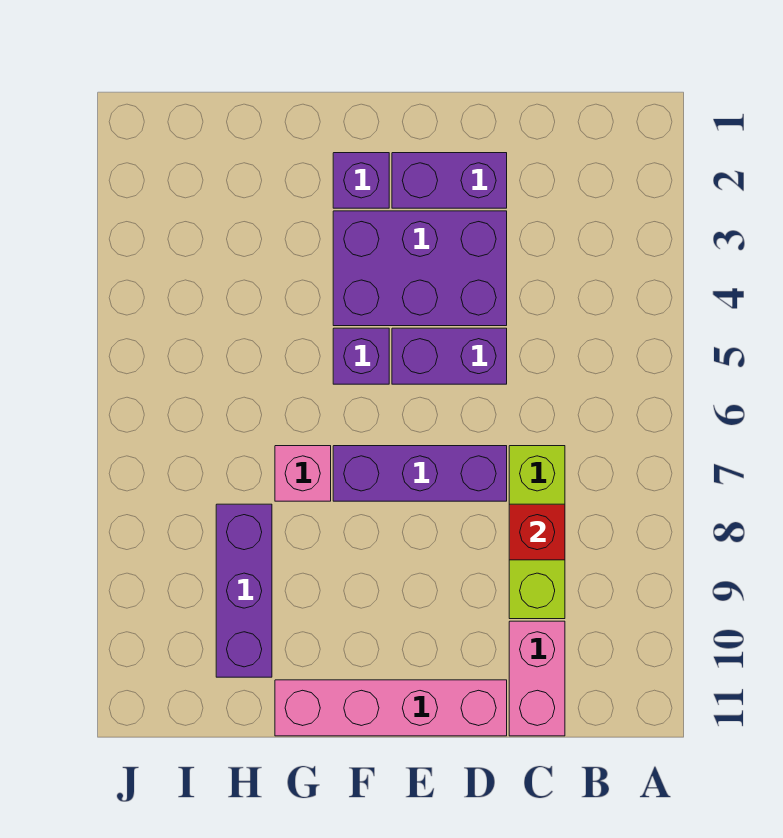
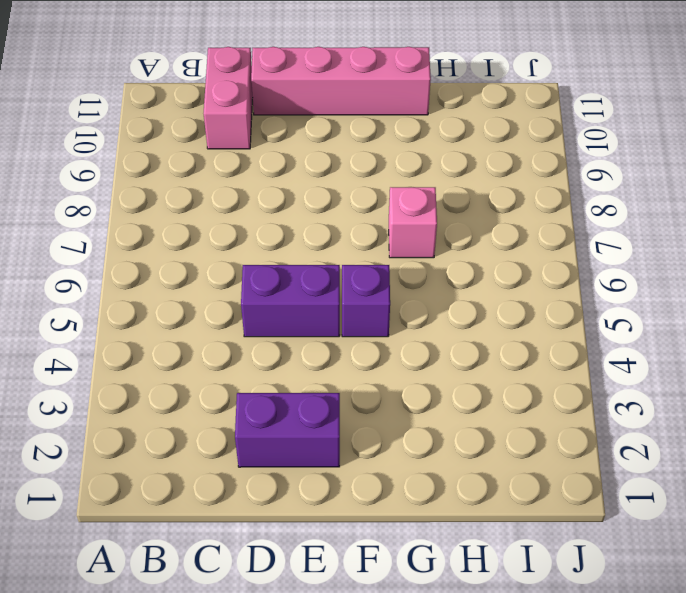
none -> lime 1x3 brick [509,446,565,619]
none -> purple 2x3 brick [333,211,507,326]
none -> purple 1x3 brick [333,446,507,501]

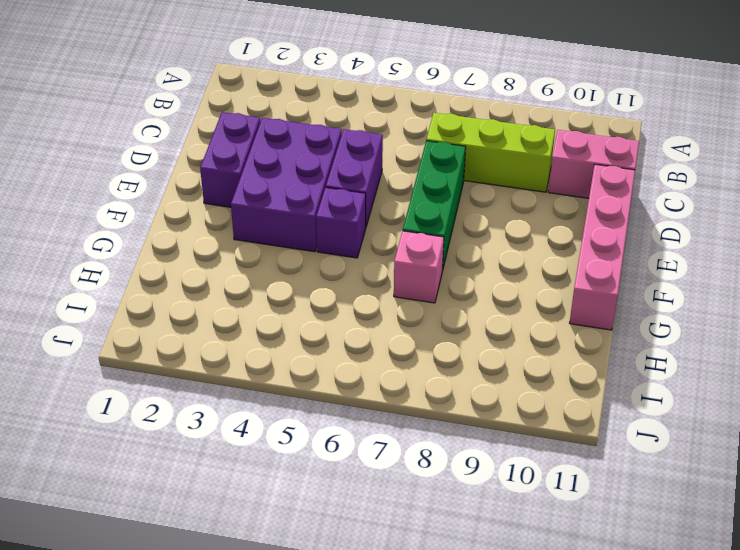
green 1x3 brick [403,141,466,271] -> purple 1x3 brick [333,446,507,501]
none -> purple 1x1 brick [333,153,389,208]
none -> purple 1x3 brick [216,504,272,677]
none -> red 1x1 brick [509,504,565,560]

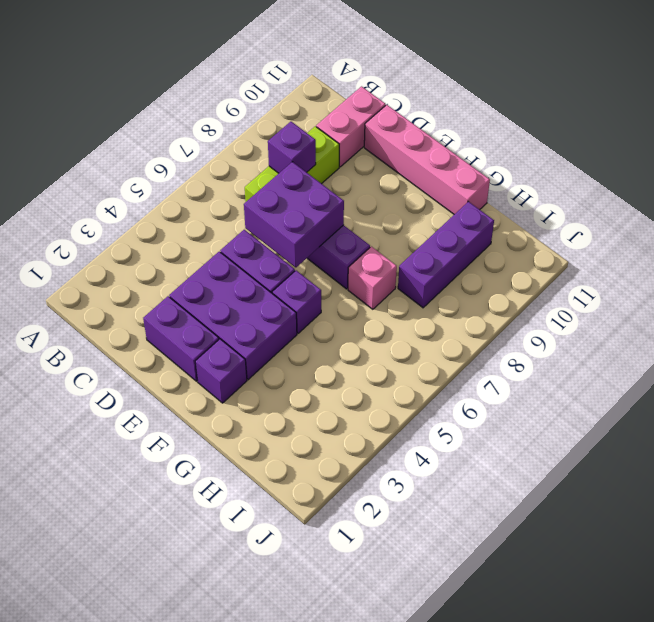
purple 1x1 brick [268,122,316,173] -> red 1x1 brick [509,504,565,560]
purple 2x2 brick [244,162,344,267] -> none

